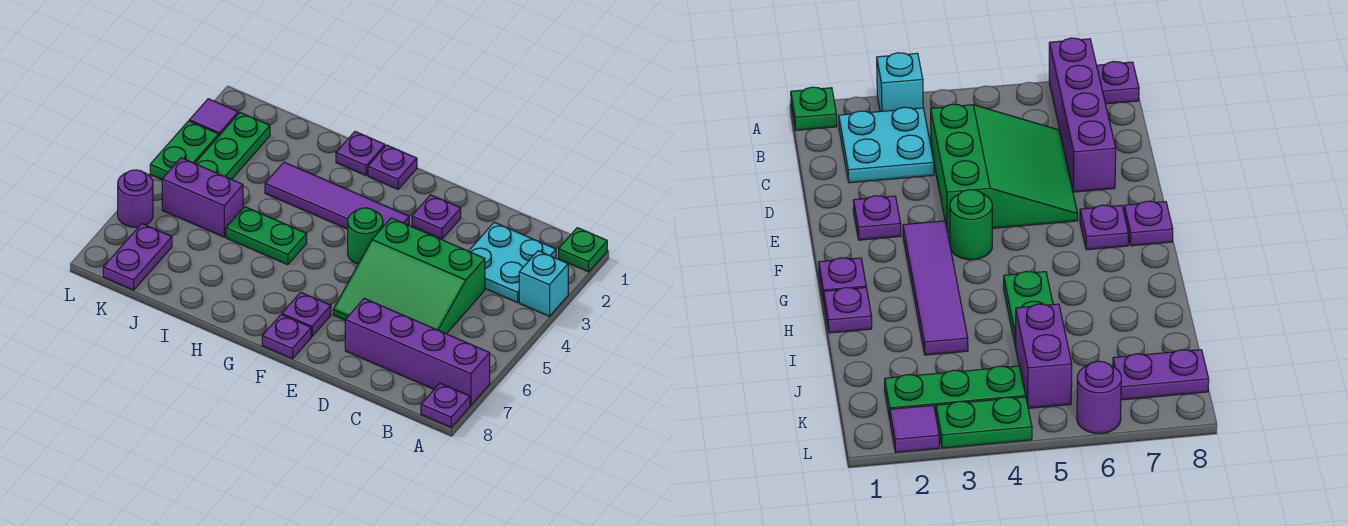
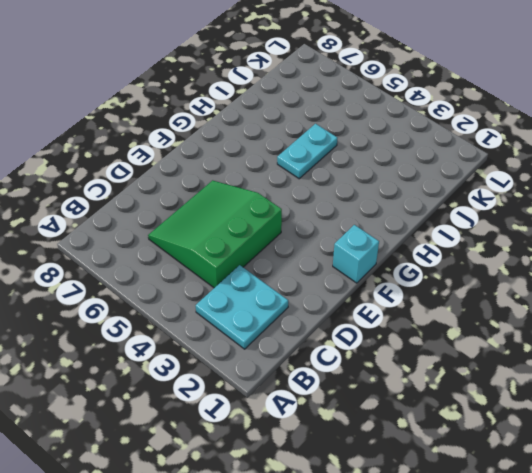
cyan 1x1 brick [333,225,379,283] -> cyan 1x1 brick moved to [519,251,568,316]
cyan 1x2 plate [277,124,337,179] -> green 1x2 plate [226,207,307,265]
none -> green 1x1 plate [559,228,607,272]
none -> purple 1x4 brick [345,298,490,405]
none -> purple 1x1 plate [421,383,470,427]

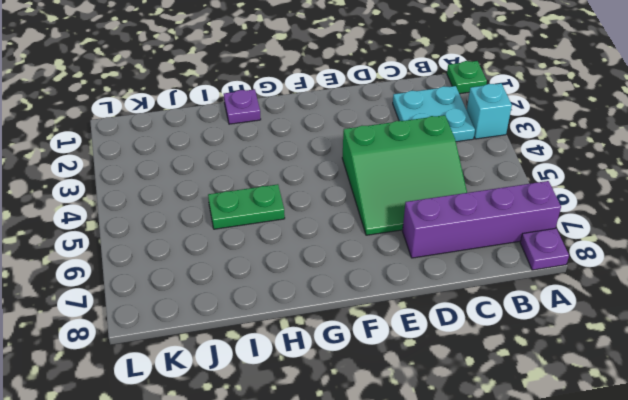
none -> purple 1x1 plate [412,195,461,239]
none -> purple 1x4 tile [265,162,409,229]
none -> green 1x1 round brick [348,208,383,264]

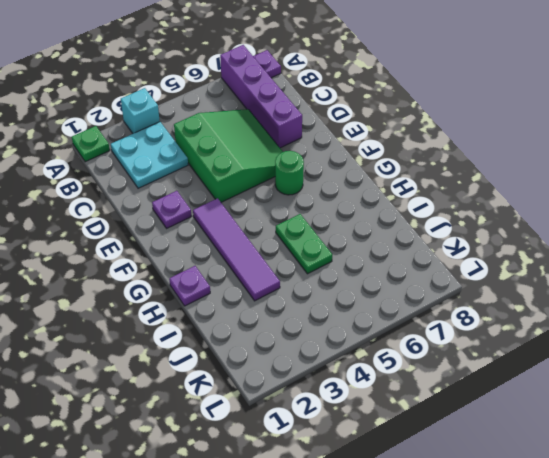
green 1x1 round brick [275,151,304,195] -> green 1x1 round brick moved to [348,208,383,264]
none -> purple 1x1 plate [282,292,331,336]
none -> purple 1x1 plate [262,315,311,359]
none -> purple 1x1 plate [368,145,417,189]

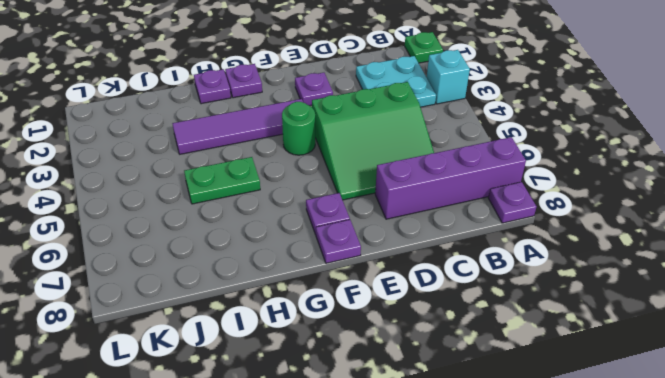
none -> purple 1x2 brick [162,158,243,237]
none -> green 1x3 plate [195,113,270,180]
none -> purple 1x2 plate [103,224,172,290]

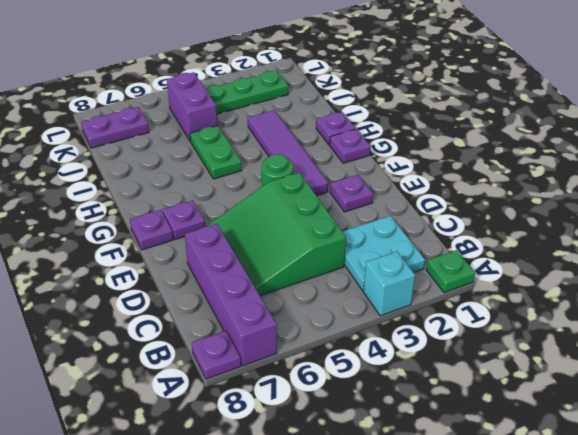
none -> purple 1x1 tile [189,99,238,135]
none -> green 1x2 plate [150,121,219,179]
none -> purple 1x1 round brick [118,170,153,227]

